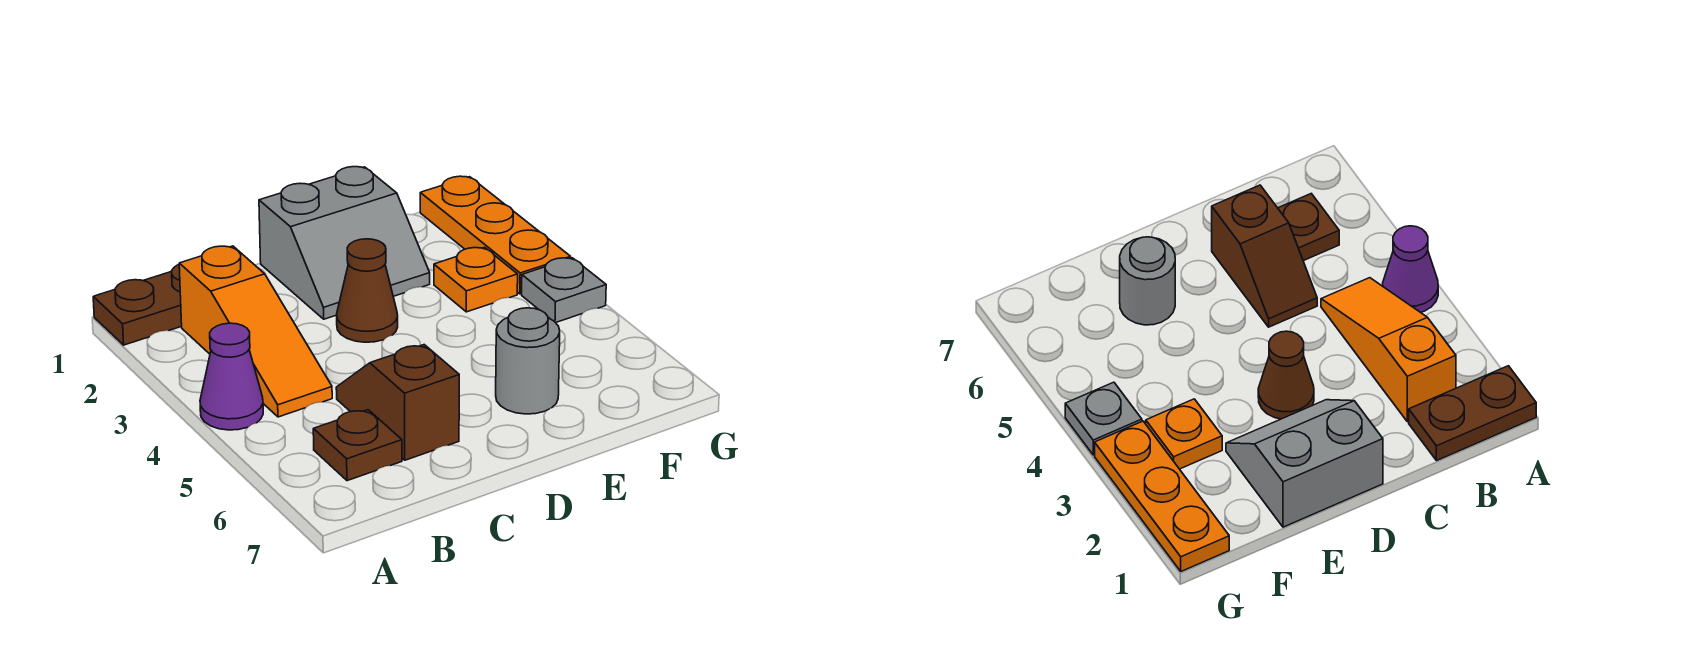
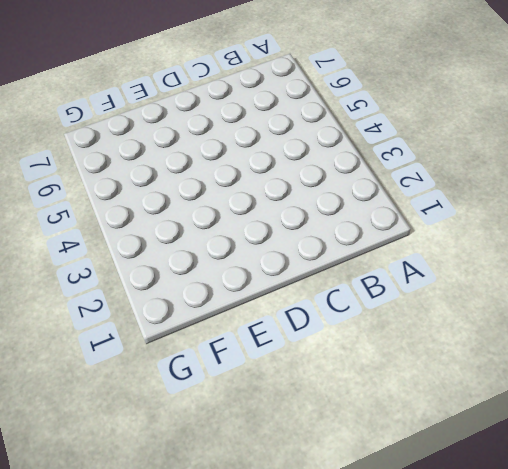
none -> brown 1x2 plate [93,264,182,345]
none -> purple 1x1 cone [200,323,263,430]

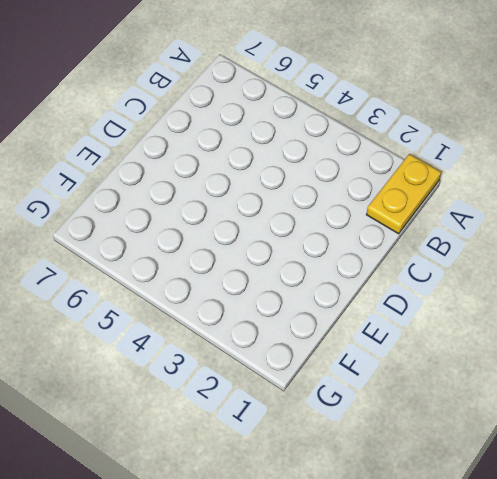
yellow 1x2 plate [366,154,441,234] -> brown 1x2 plate [93,264,182,345]
none -> purple 1x1 cone [200,323,263,430]
none -> orange 1x3 slope [179,246,332,417]

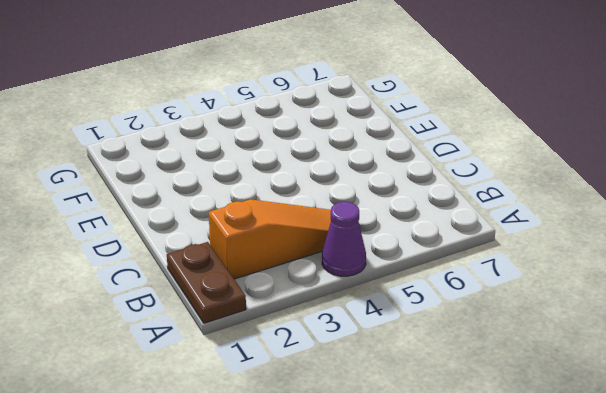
none -> brown 1x1 plate [313,410,402,481]
none -> brown 1x2 slope [336,345,459,460]

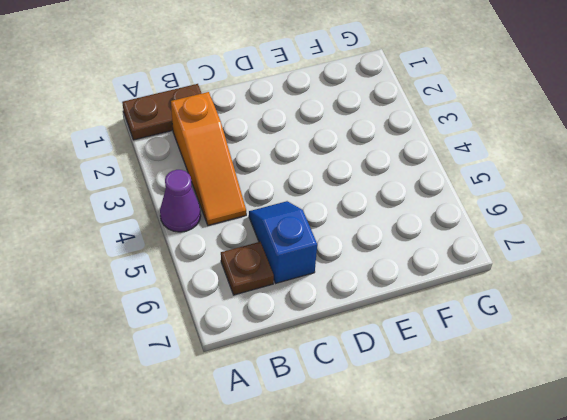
blue 1x2 slope [249,201,317,283] -> brown 1x2 slope [336,345,459,460]
none -> grey 2x2 slope [259,167,430,319]
none -> brown 1x1 cone [337,239,398,342]

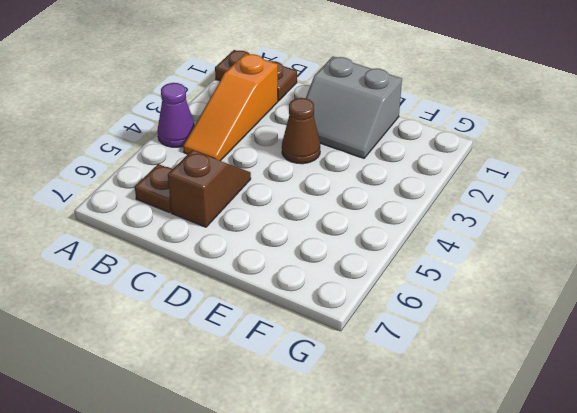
none -> grey 1x1 round brick [496,308,560,414]
none -> orange 1x1 plate [434,247,518,312]

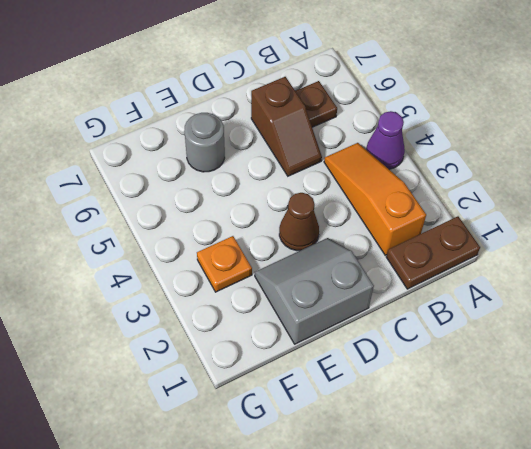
none -> orange 1x3 plate [420,176,571,294]
none -> grey 1x1 plate [522,258,606,323]

